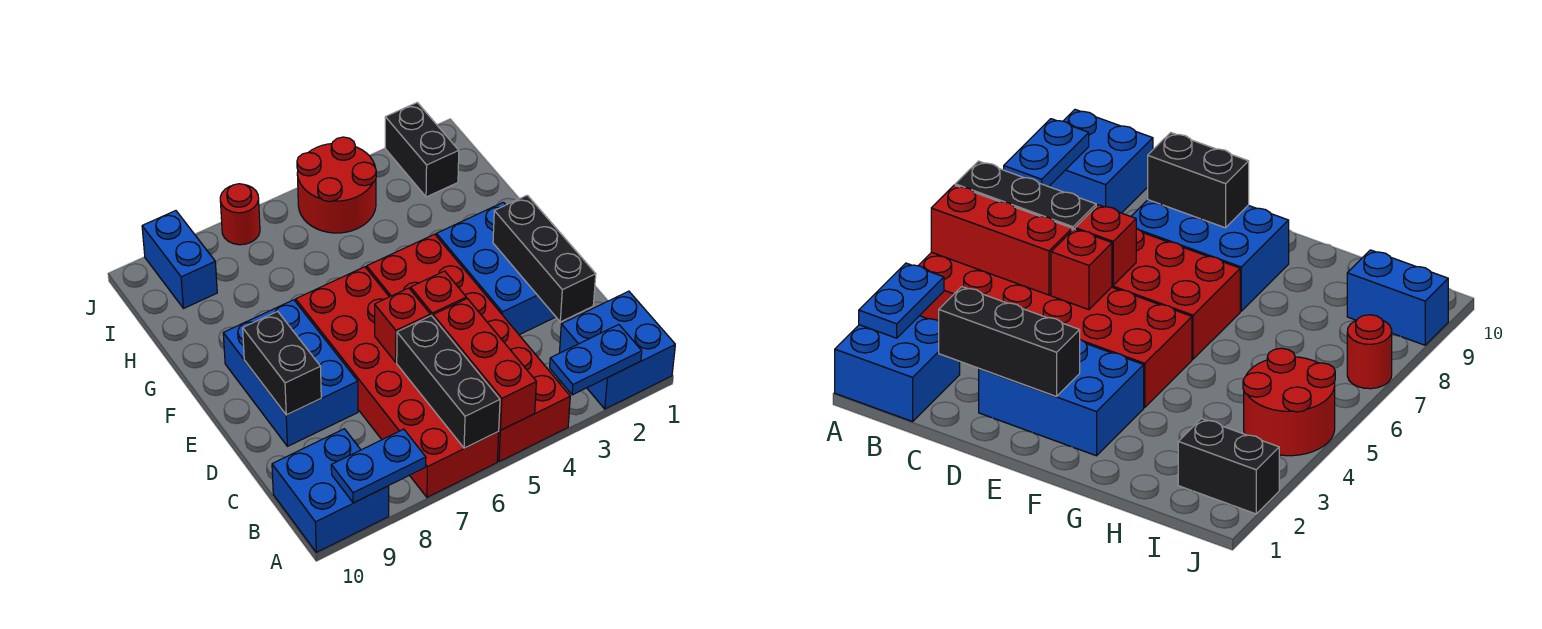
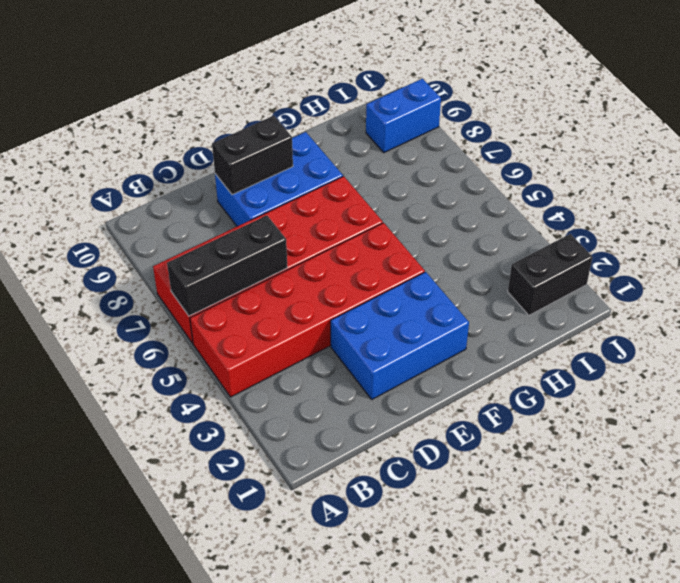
none -> blue 2x2 brick [560,291,675,409]
none -> blue 2x2 brick [272,429,389,552]
none -> red 2x2 round brick [297,137,376,233]

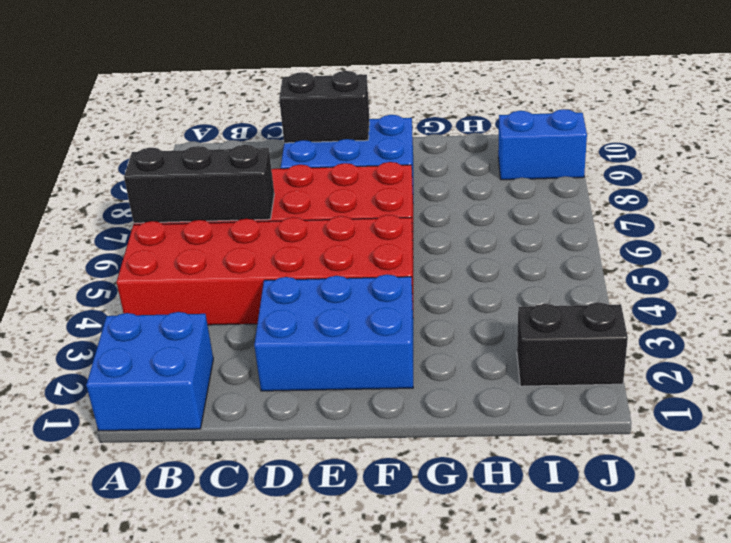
none -> blue 2x2 brick [272,429,389,552]
none -> red 2x2 round brick [297,137,376,233]
none -> red 1x1 round brick [220,184,260,245]

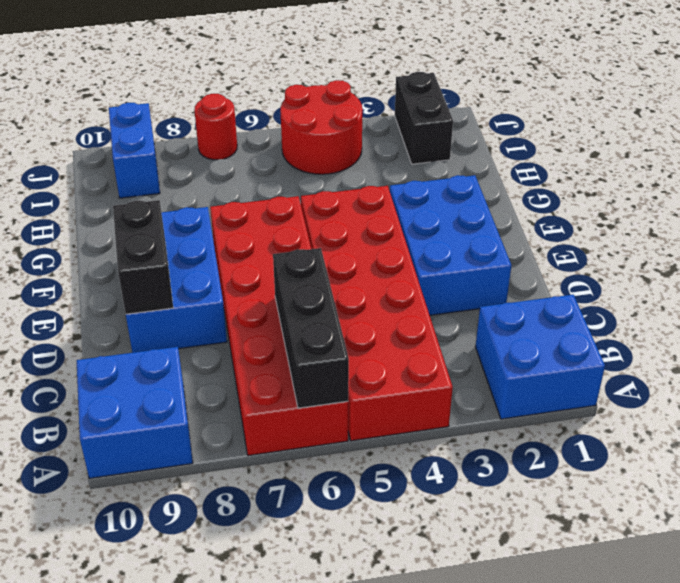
none -> blue 1x2 plate [550,325,642,395]
none -> red 1x3 brick [433,299,536,430]
none -> blue 1x2 plate [331,429,426,503]

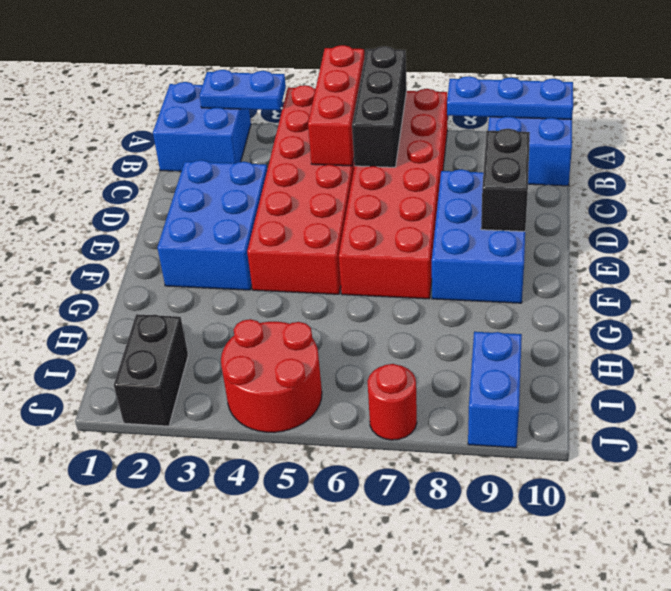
blue 1x3 plate [447,76,573,119] -> blue 1x2 plate [331,429,426,503]
none -> black 1x3 brick [493,195,596,322]
none -> red 1x1 brick [411,271,466,317]
none -> red 1x1 brick [375,288,430,362]

